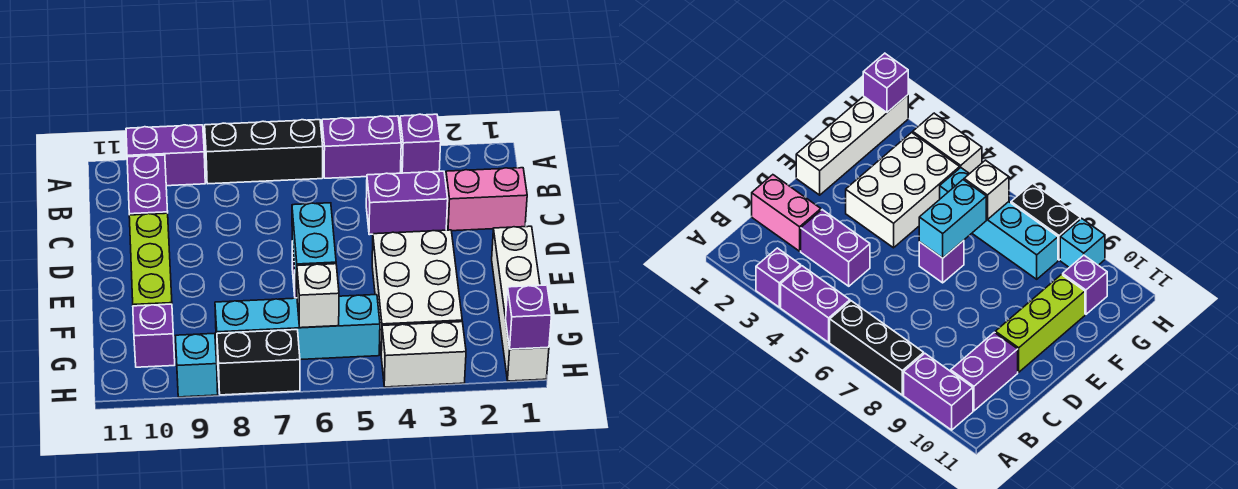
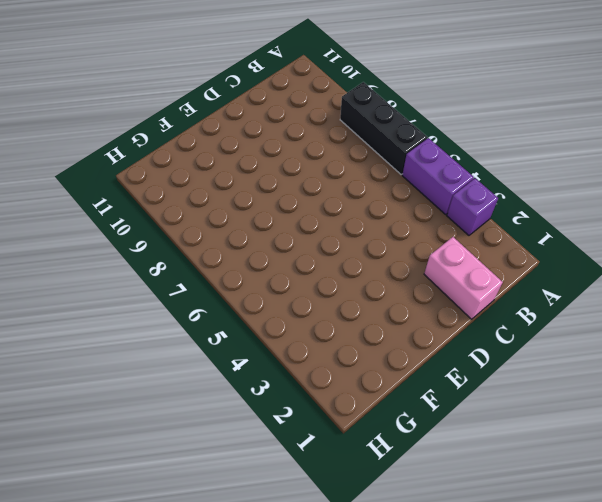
none -> purple 1x2 brick [126,125,205,186]
none -> purple 1x2 brick [127,155,168,215]
none -> purple 1x2 brick [366,171,448,235]

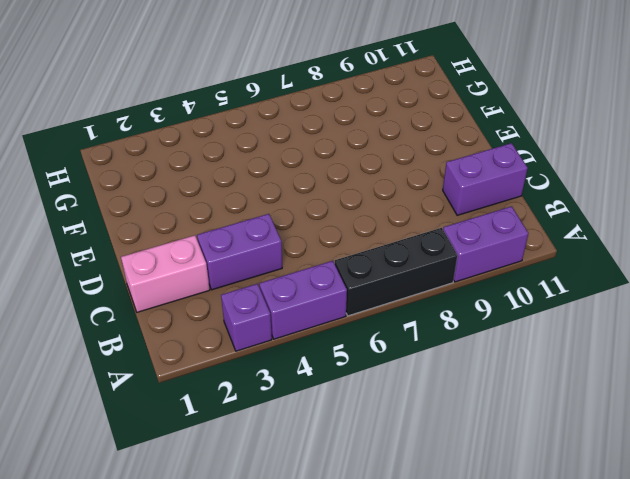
purple 1x2 brick [443,143,528,215] -> purple 1x2 brick turned to [127,155,168,215]
none -> lime 1x3 brick [129,213,172,306]
none -> white 1x4 brick [492,226,549,381]
none -> white 2x3 brick [372,230,462,350]

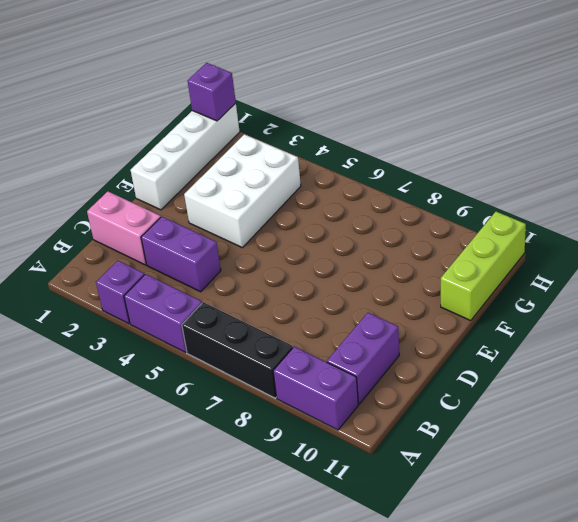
lime 1x3 brick [441,212,526,321] -> lime 1x3 brick moved to [129,213,172,306]
none -> purple 1x1 brick [919,240,964,283]
none -> cyan 1x4 brick [215,295,380,360]
none -> purple 1x1 brick [133,304,175,367]

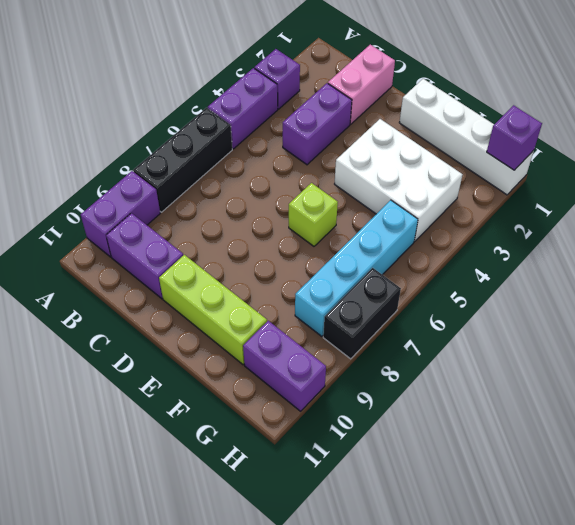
lime 1x1 brick [289,183,338,246] -> purple 1x1 brick [919,240,964,283]
purple 1x2 brick [243,321,326,411] -> purple 1x1 brick [133,304,175,367]
none -> white 1x2 brick [381,322,466,387]
none -> cyan 1x1 brick [175,333,218,397]
none -> cyan 1x2 brick [292,203,336,291]

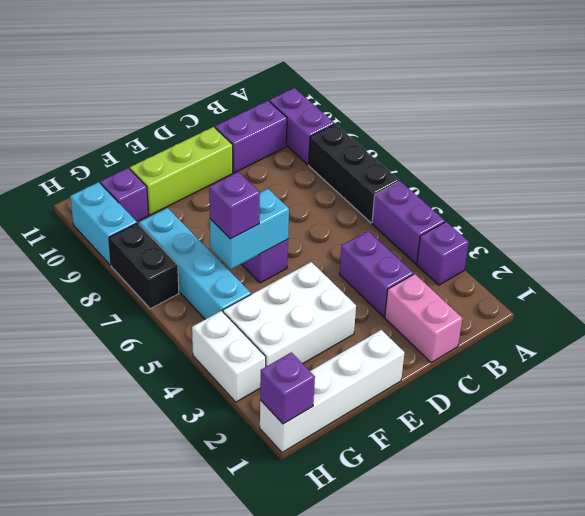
purple 1x1 brick [209,172,260,239] -> none
cyan 1x2 brick [70,182,137,265] -> cyan 1x1 brick [175,333,218,397]
none -> white 1x1 brick [297,264,339,328]

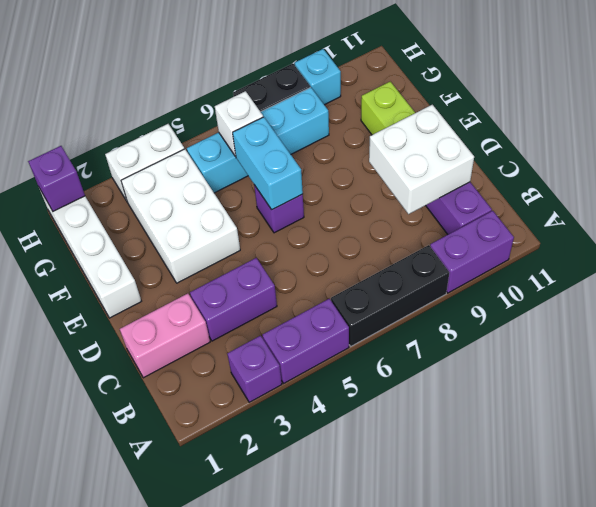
white 2x2 brick [369,105,474,214] -> none
none -> purple 1x1 brick [133,304,175,367]

